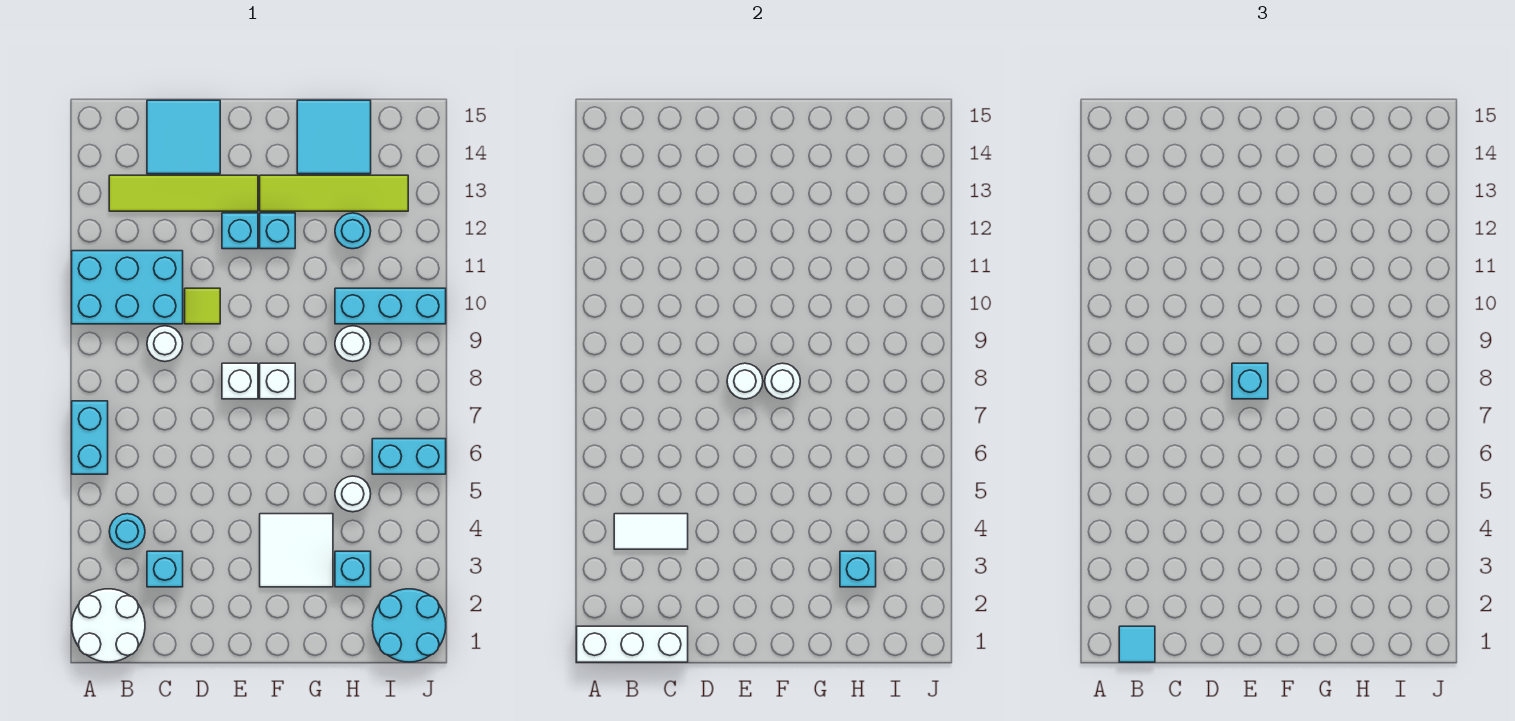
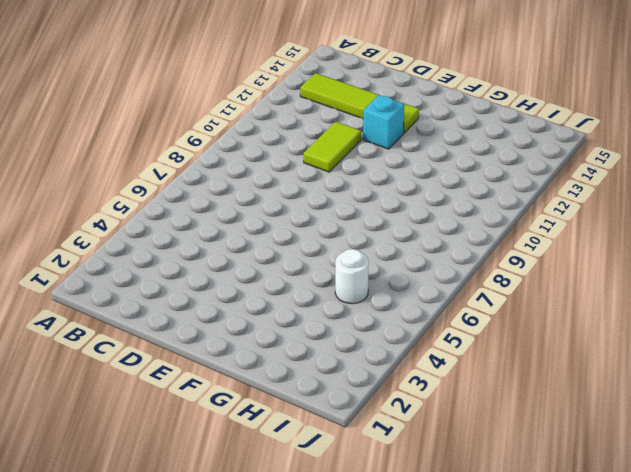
lime 1x2 tile [303,122,361,172] -> lime 1x1 tile [185,288,220,324]
none -> white 2x2 round brick [72,589,145,662]
none -> cyan 1x2 brick [72,401,108,474]
none -> cyan 2x3 brick [72,251,183,324]
none -> cyan 1x1 round brick [109,514,145,549]

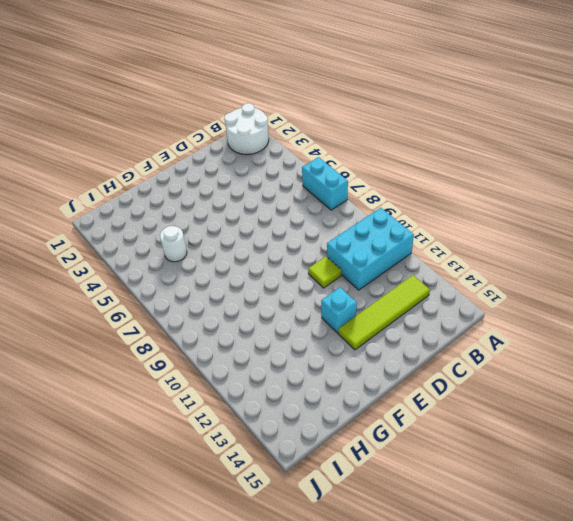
none -> cyan 1x1 round brick [109,514,145,549]
none -> cyan 1x1 brick [147,551,183,587]
none -> white 1x1 round brick [147,326,183,362]
none -> cyan 2x2 tile [147,100,220,174]

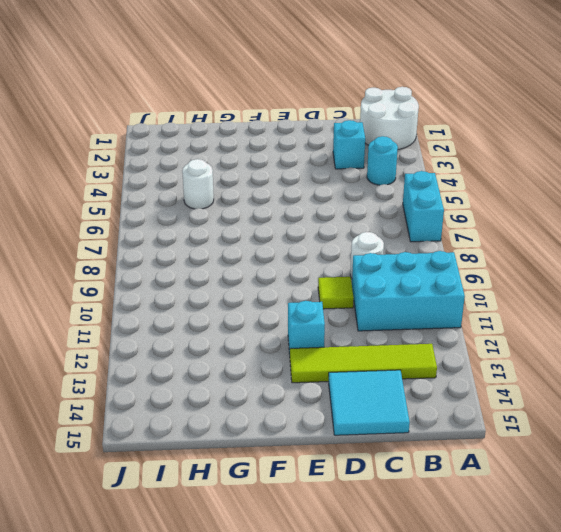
none -> white 1x1 brick [222,363,258,399]
none -> white 2x2 tile [260,514,333,587]
none -> white 1x1 brick [260,363,295,399]
none -> cyan 1x1 brick [260,213,295,249]

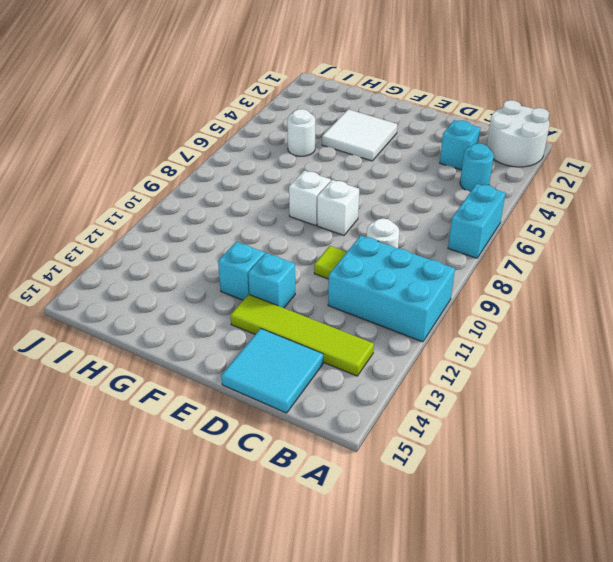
none -> lime 1x4 tile [260,175,408,211]
none -> cyan 2x2 tile [297,100,371,174]
none -> cyan 1x1 brick [335,551,371,587]
none -> white 1x1 round brick [335,326,371,362]

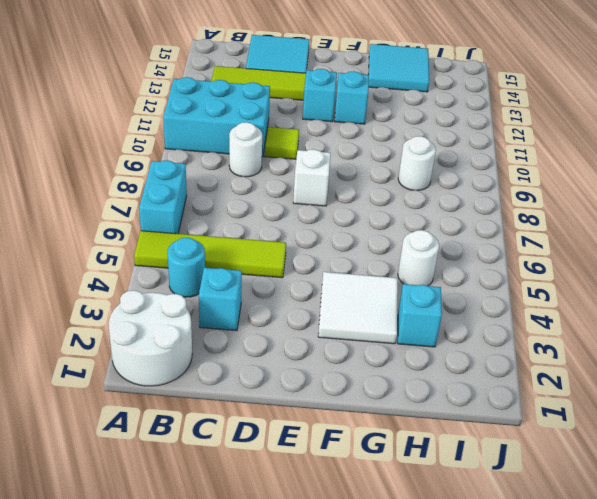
lime 1x4 tile [134,231,286,278] -> lime 1x4 tile moved to [260,175,408,211]
none -> white 1x1 brick [260,363,295,399]
none -> cyan 1x3 brick [335,288,446,324]
none -> cyan 1x1 round brick [335,213,371,249]
none -> cyan 2x2 round brick [372,589,446,662]

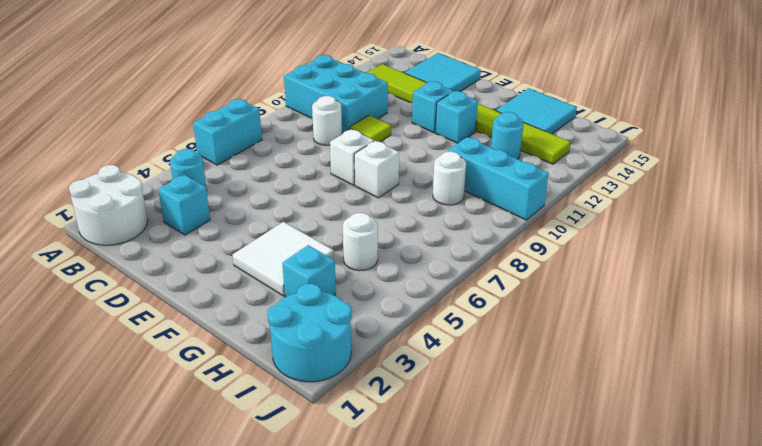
none -> cyan 1x2 brick [372,439,446,474]
none -> white 1x3 brick [577,626,688,662]
none -> white 1x2 tile [614,514,688,549]
none -> white 1x1 round brick [727,363,763,399]

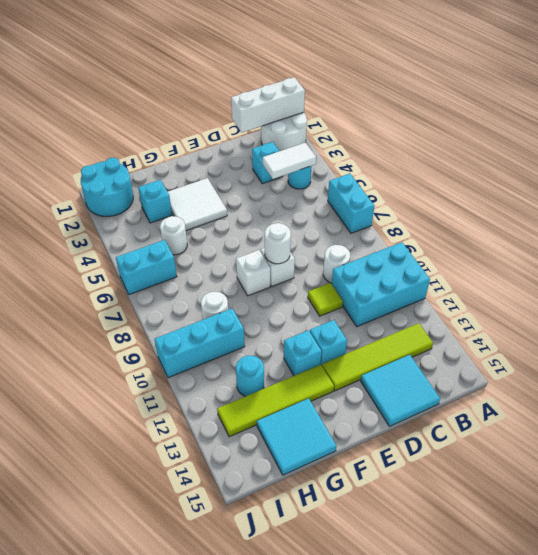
none -> white 1x1 round brick [765,363,800,399]
none -> cyan 1x1 brick [840,551,876,587]
none -> cyan 1x1 tile [1119,626,1155,662]
none -> cyan 1x1 brick [1232,363,1268,399]

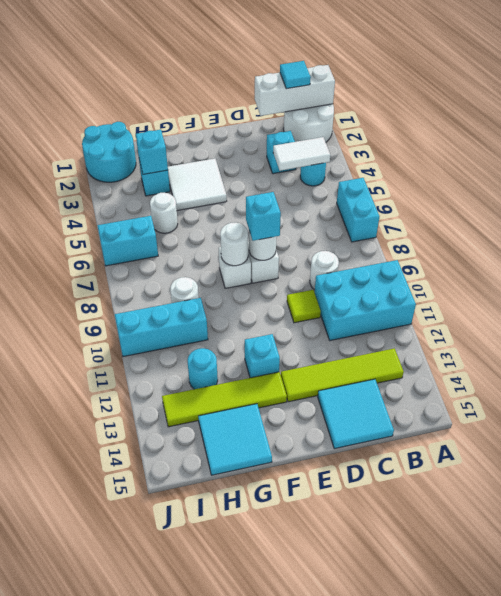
none -> cyan 1x1 brick [222,213,258,249]

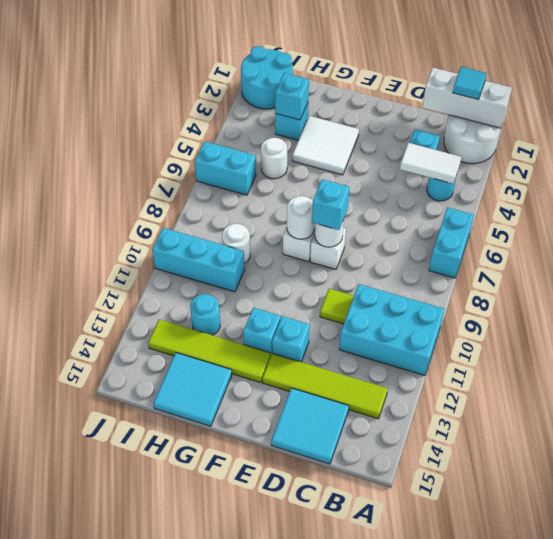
none -> white 1x1 round brick [147,326,183,362]

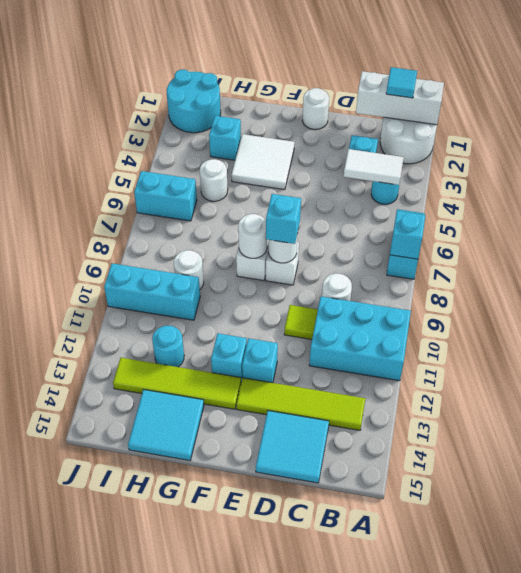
cyan 1x1 brick [390,211,426,259] -> cyan 1x1 brick moved to [840,551,876,587]
white 1x1 round brick [302,88,329,129] -> none

